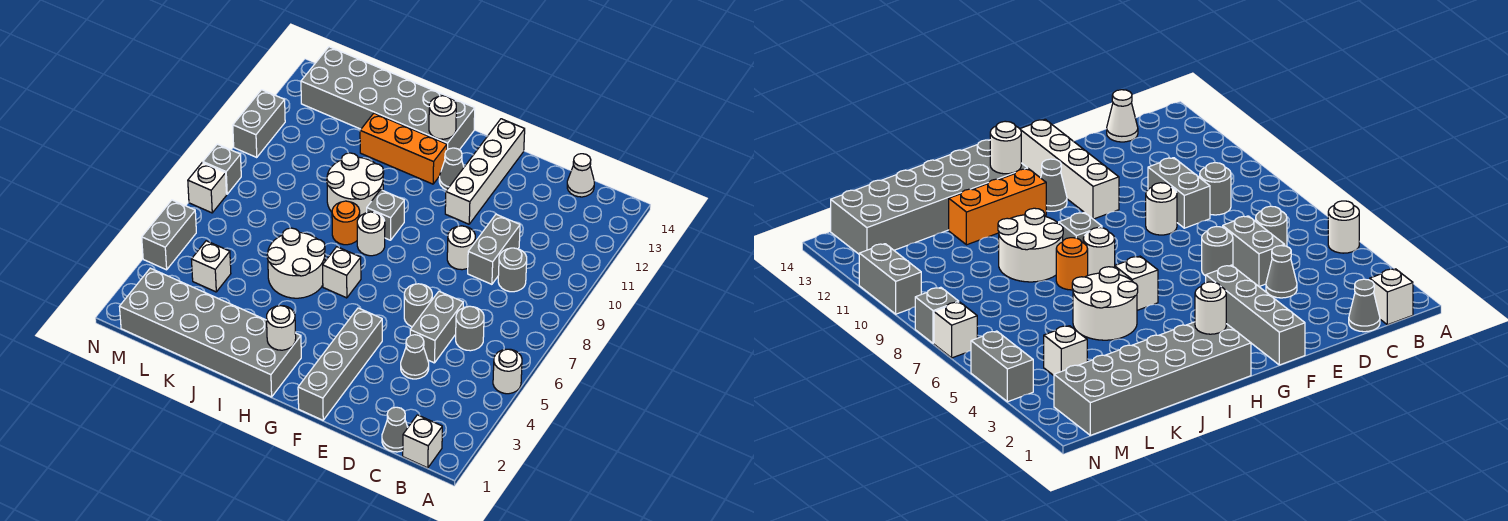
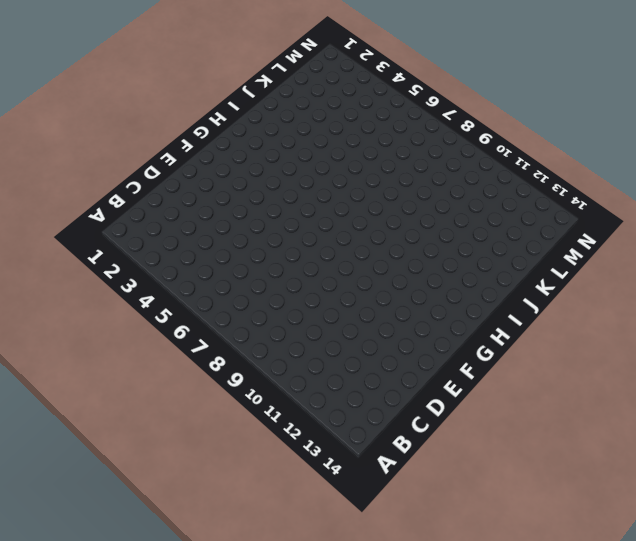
none -> white 1x1 round brick [493,349,522,394]
none -> white 1x1 brick [403,415,442,468]
none -> grey 1x1 cone [382,407,408,452]
none -> grey 1x1 round brick [456,306,484,351]

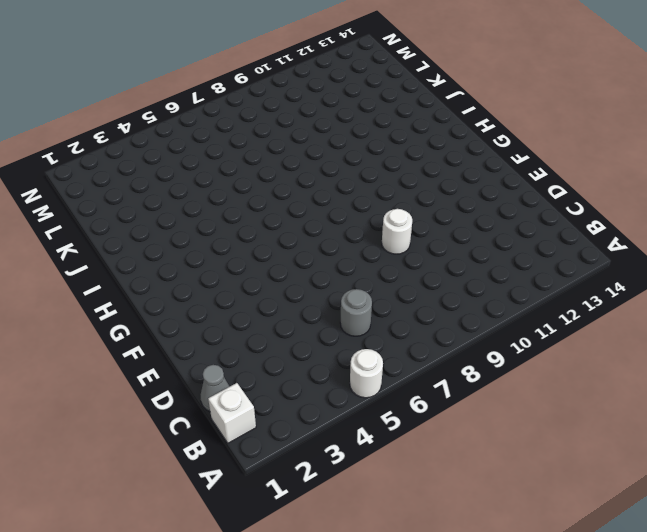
none -> grey 1x1 round brick [498,248,527,292]
none -> white 1x1 cone [567,154,594,197]
none -> grey 1x1 cone [401,335,429,379]
none -> grey 1x2 brick [410,291,463,363]

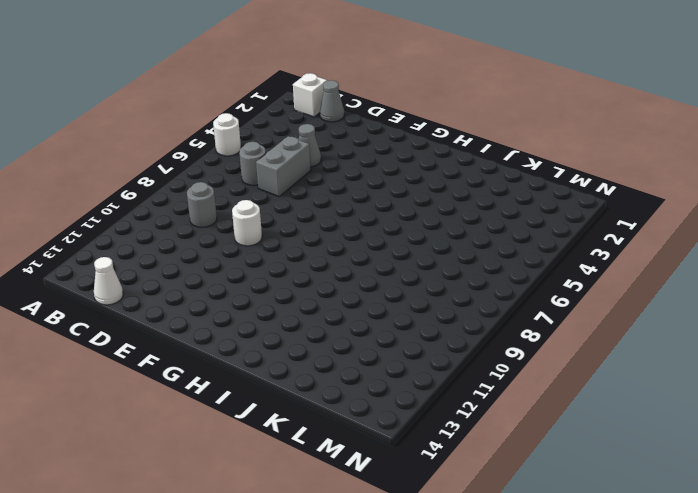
none -> grey 1x2 brick [468,214,520,284]
none -> grey 1x1 round brick [404,284,432,327]
none -> grey 1x4 brick [298,308,382,420]
none -> white 1x4 brick [445,119,525,224]

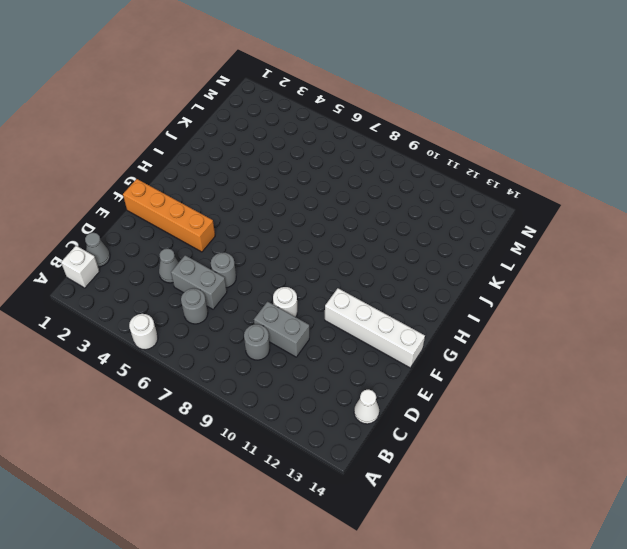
orange 1x4 brick [123,179,215,252] -> grey 1x4 brick [298,308,382,420]
none -> grey 1x1 cone [439,148,464,190]
none -> grey 2x6 brick [119,268,301,397]
none -> white 1x1 brick [323,247,361,298]
none -> white 1x1 round brick [357,212,385,256]

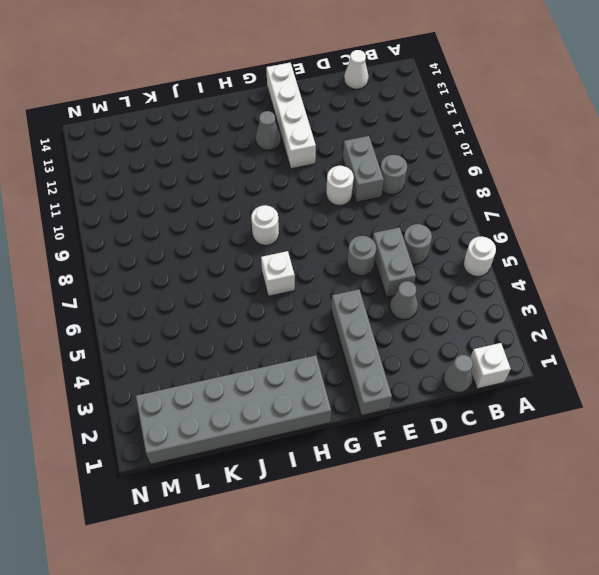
none -> grey 1x1 brick [367,190,404,240]
none -> orange 1x3 brick [360,113,447,184]
none -> grey 2x6 brick [301,47,475,150]
none -> white 2x2 round brick [267,228,325,298]

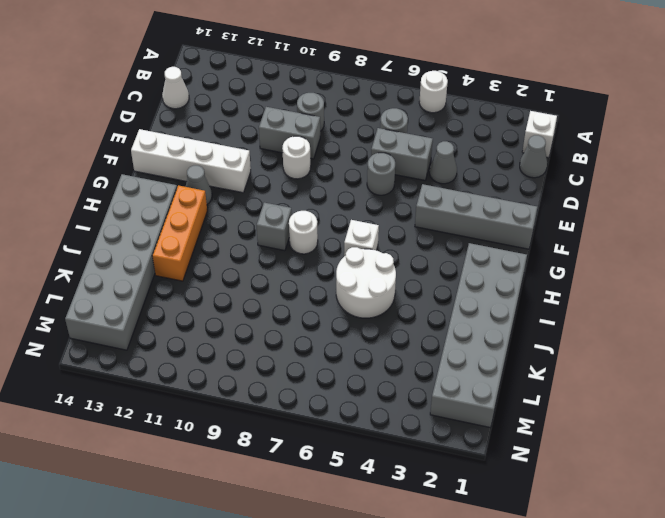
none -> orange 1x1 round brick [332,201,360,245]
none -> white 2x2 round brick [327,153,384,216]
none -> white 1x1 brick [191,241,231,292]
none -> grey 1x2 brick [142,200,196,270]

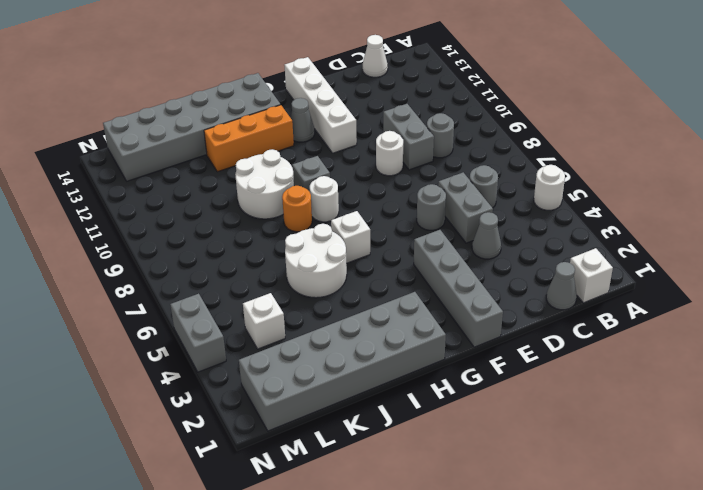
none -> white 1x1 brick [188,163,227,213]
none -> grey 1x1 brick [203,144,241,194]
none -> grey 1x2 brick [233,90,285,157]
none -> white 1x1 round brick [267,306,296,350]

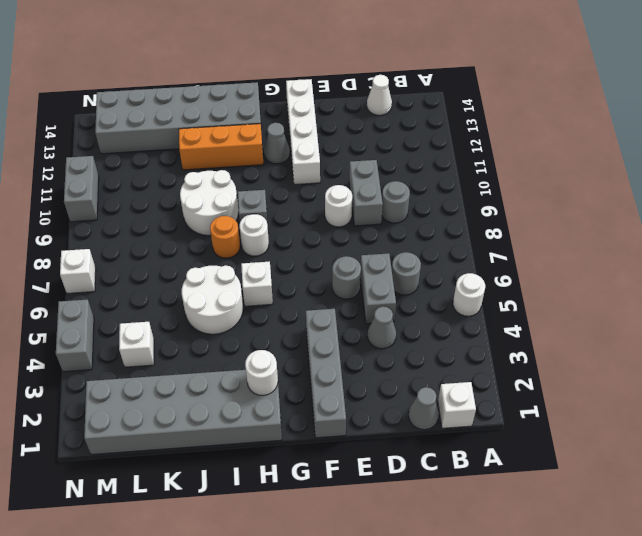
none -> grey 1x1 brick [203,144,241,194]
none -> white 1x1 round brick [429,96,456,139]

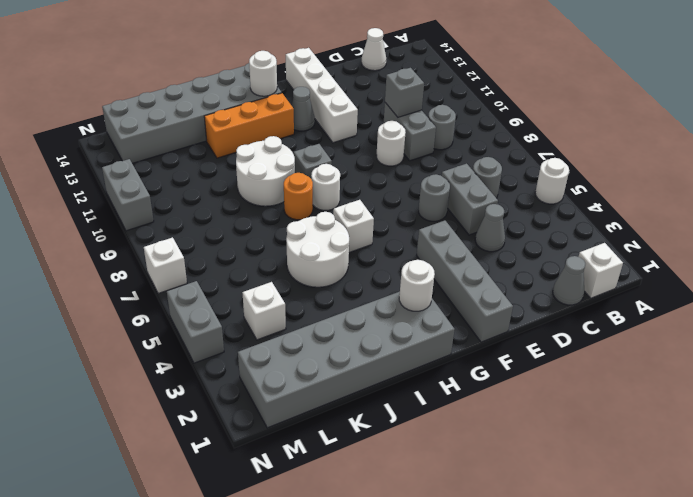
grey 1x1 brick [385,68,424,117] -> grey 1x1 brick moved to [203,144,241,194]

